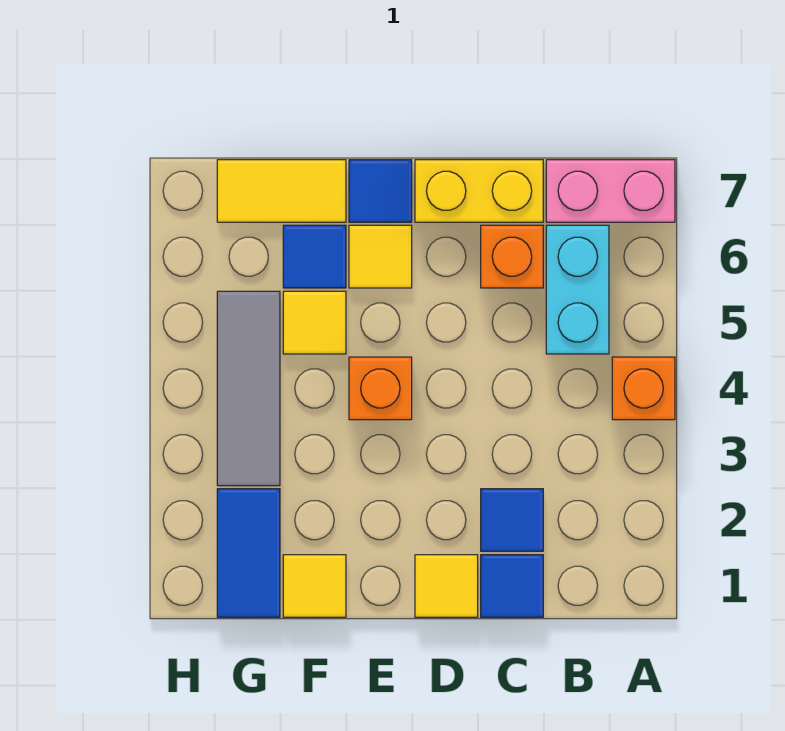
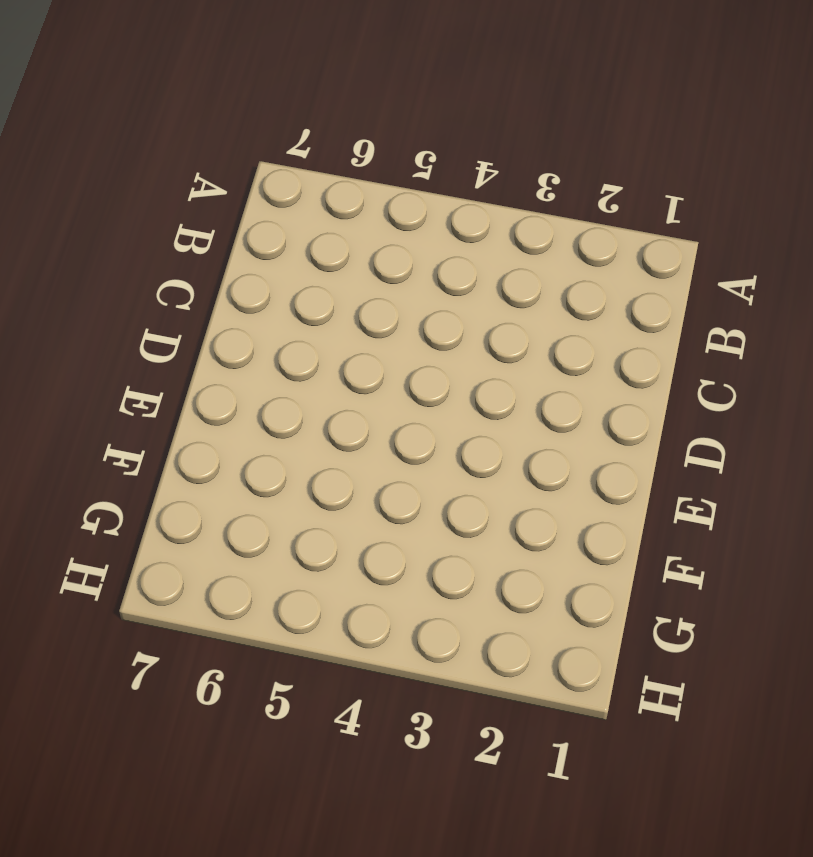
none -> orange 1x1 brick [612,357,675,420]
none -> pink 1x2 brick [546,160,675,222]
none -> cyan 1x2 brick [546,225,609,354]

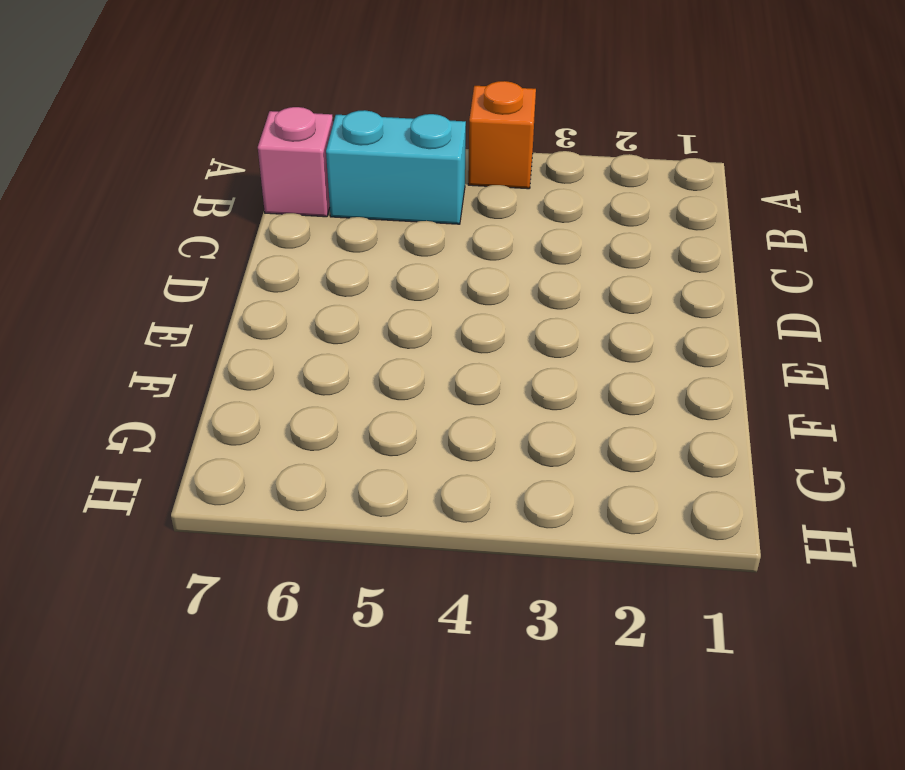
pink 1x1 brick [258,107,333,217] -> pink 1x2 brick [546,160,675,222]
none -> blue 1x1 tile [481,555,543,617]
none -> blue 1x1 tile [481,489,543,551]
none -> orange 1x1 brick [481,225,543,288]

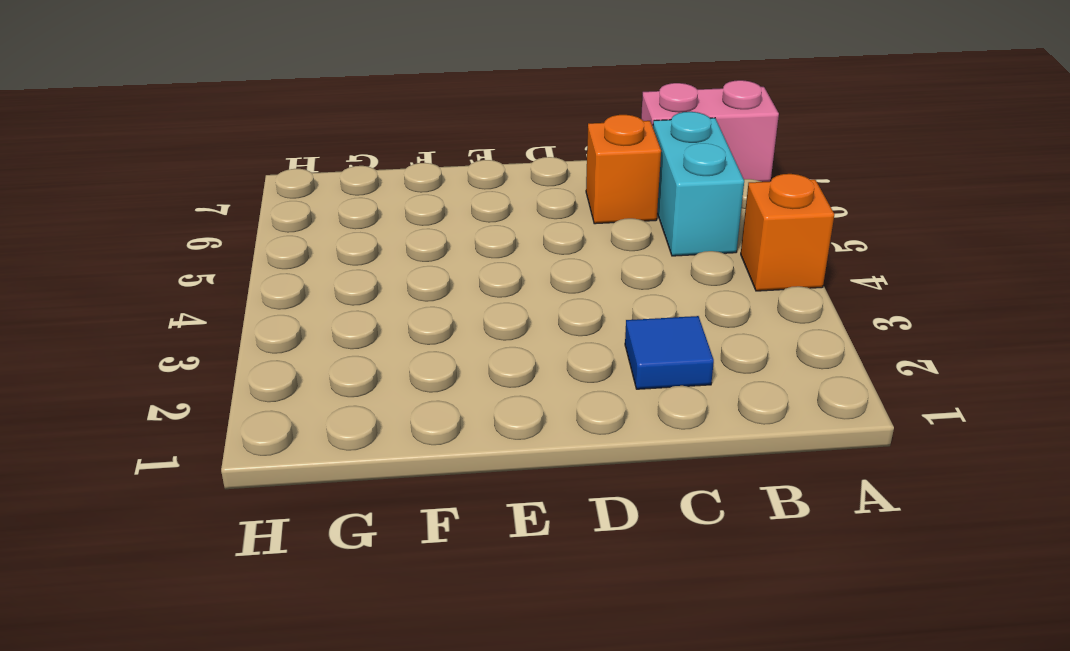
none -> blue 1x1 tile [481,555,543,617]
none -> yellow 1x2 brick [415,160,543,222]
none -> yellow 1x1 tile [415,555,478,617]

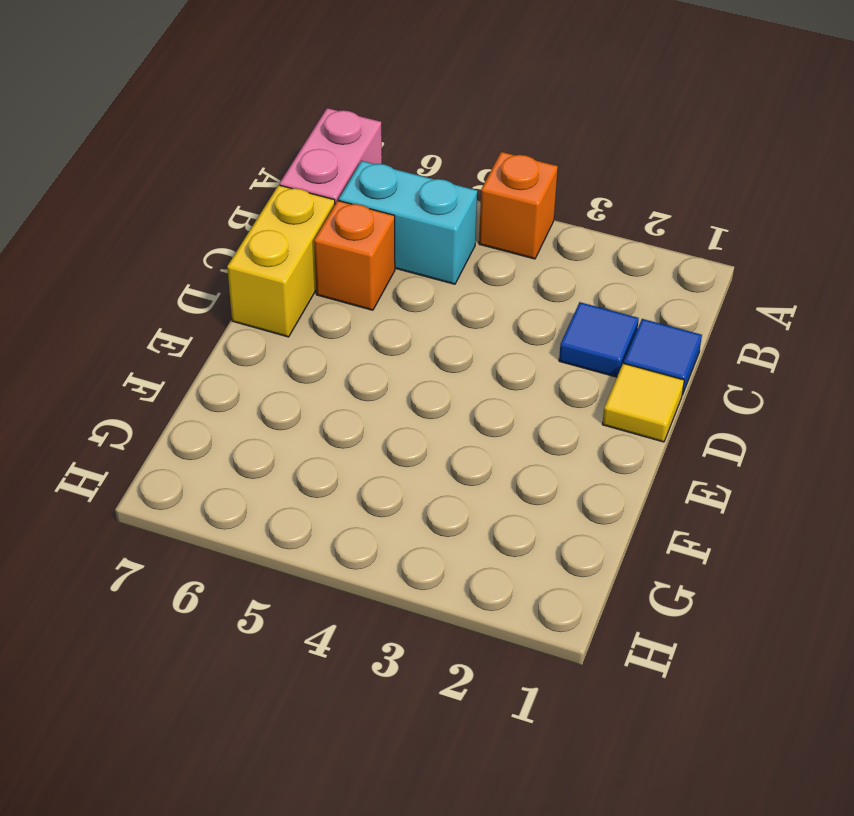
none -> orange 1x1 brick [349,357,412,420]
none -> yellow 1x1 tile [349,225,412,288]
none -> blue 1x1 tile [349,160,412,222]

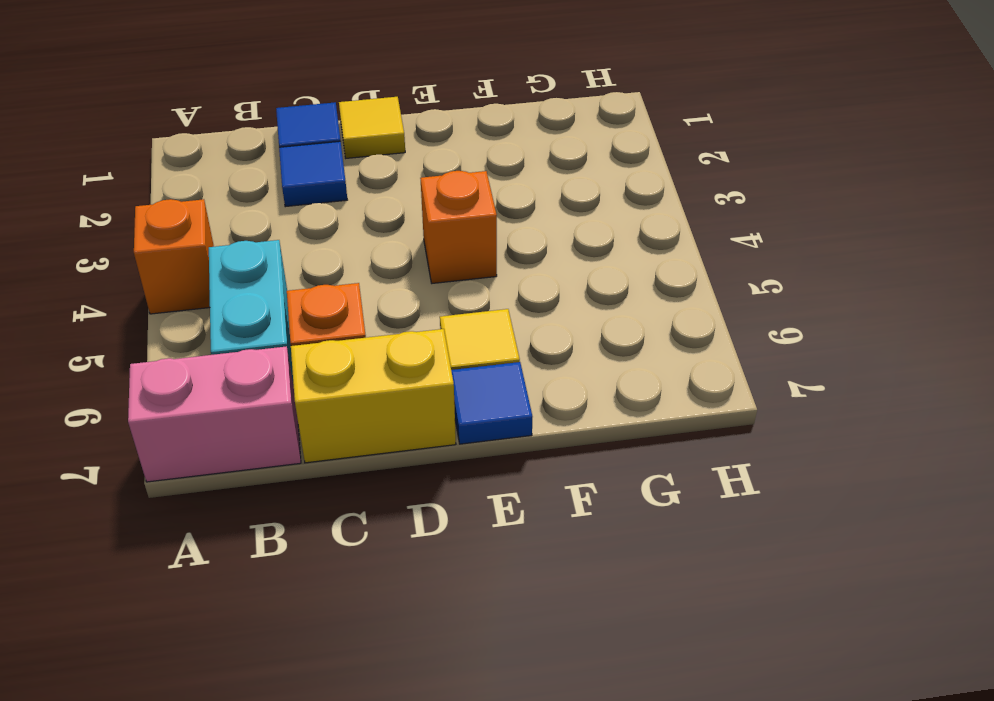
none -> yellow 1x1 tile [283,555,346,617]
none -> yellow 1x1 tile [283,291,346,354]
none -> blue 1x1 tile [283,225,346,288]

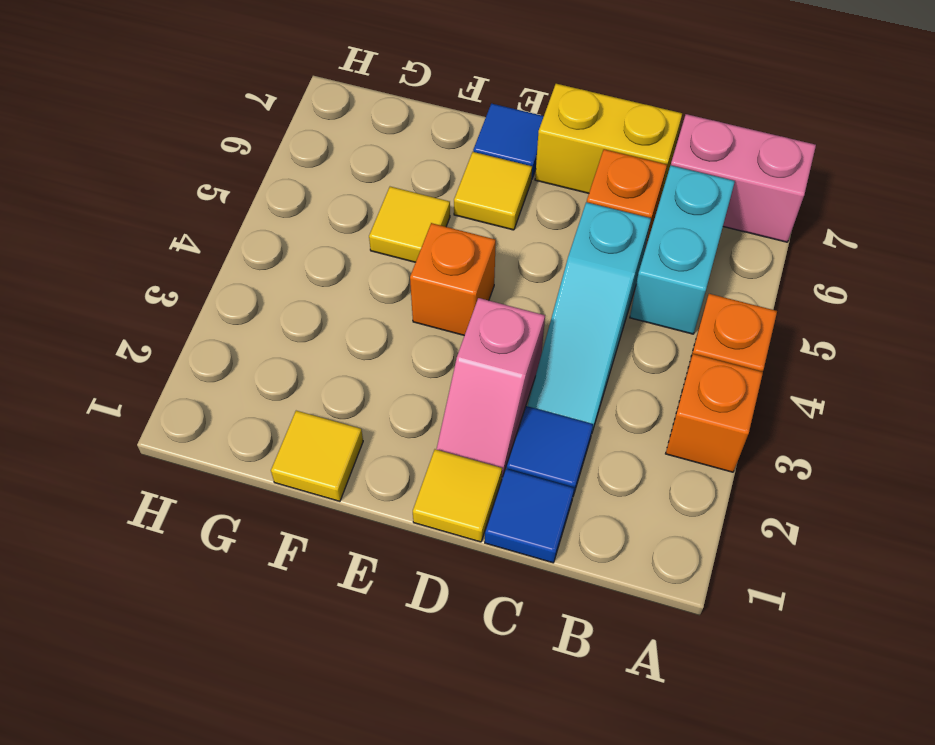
orange 1x1 brick [666,354,763,472] -> none
cyan 1x3 slope [528,202,651,432] -> none
pink 1x2 slope [436,298,545,477] -> none
none -> blue 1x1 tile [283,225,346,288]
none -> yellow 1x2 tile [217,160,346,222]
none -> blue 1x2 tile [217,489,280,617]

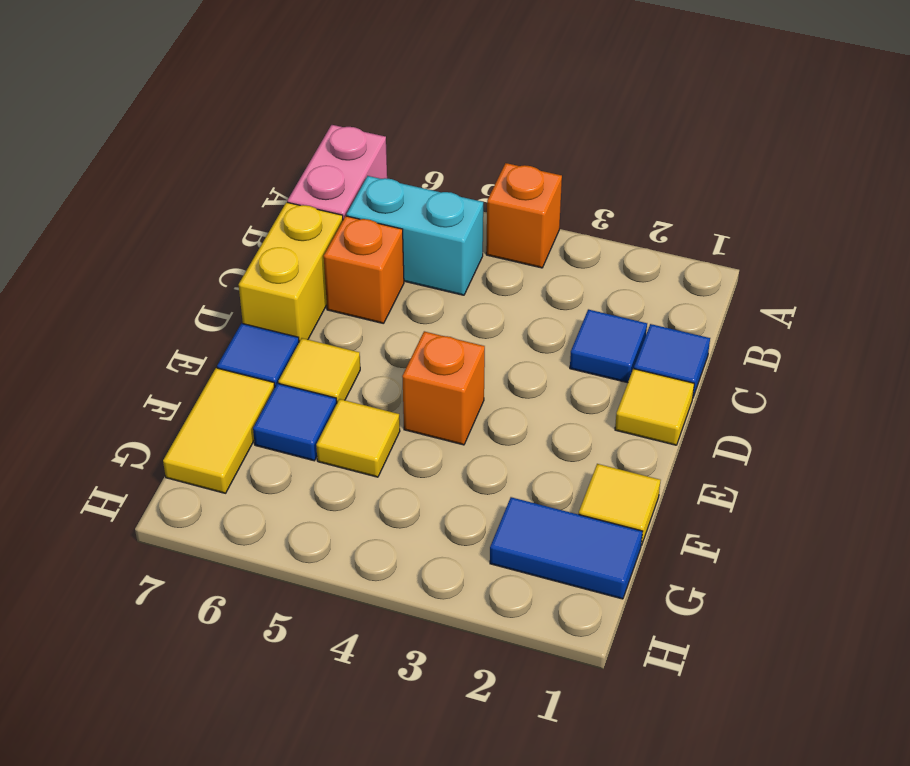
none -> grey 1x3 tile [217,291,280,486]

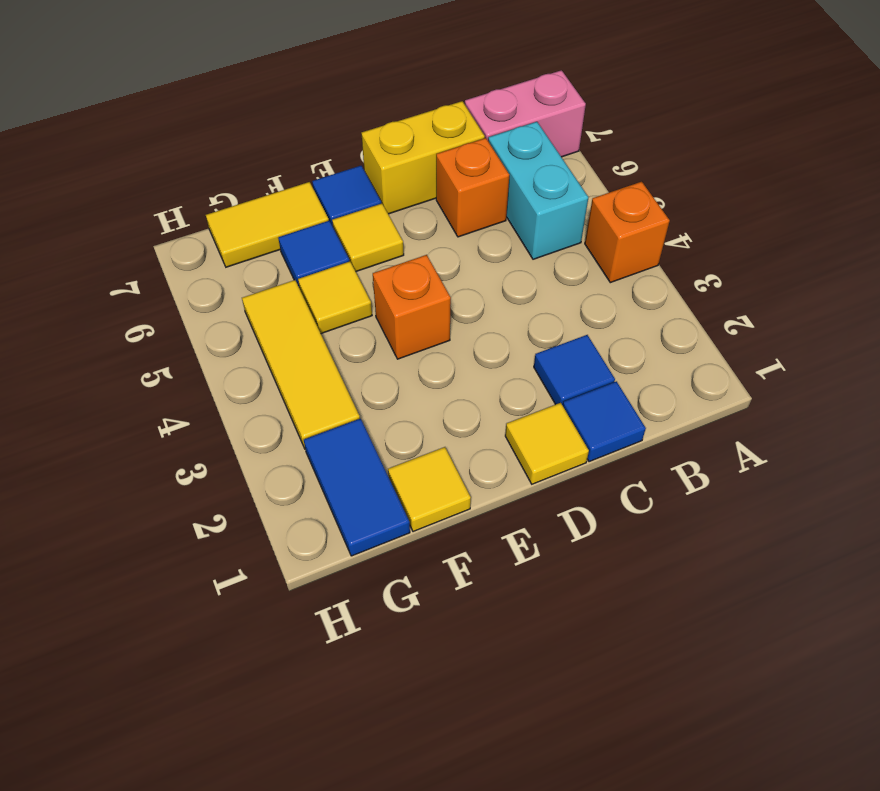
yellow 1x3 tile [242,280,360,448] -> grey 1x3 tile [217,291,280,486]

